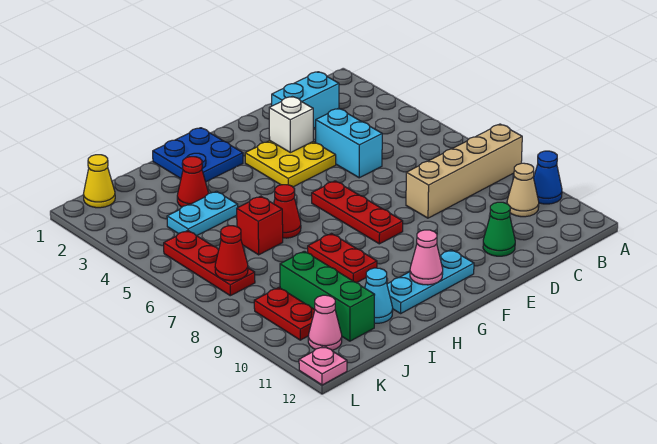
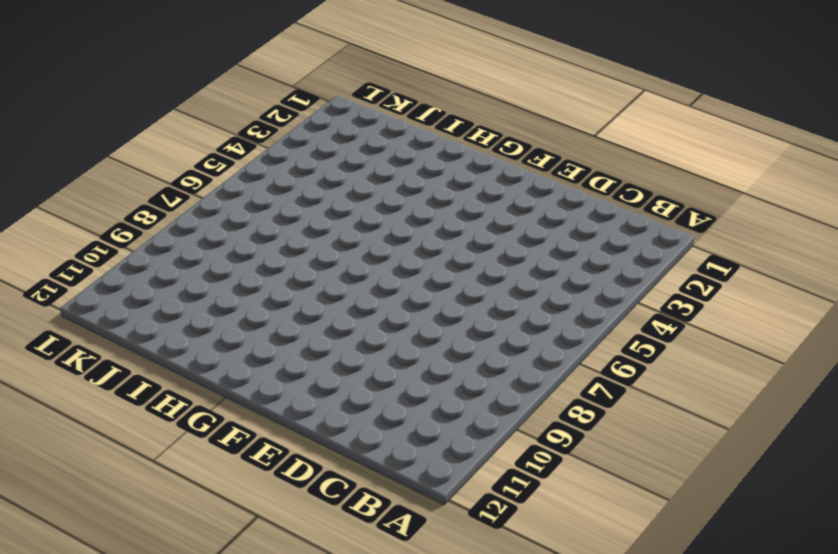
none -> tan 1x4 brick [406,124,522,218]
none -> blue 1x1 cone [534,151,562,204]
none -> tan 1x1 cone [507,163,539,217]

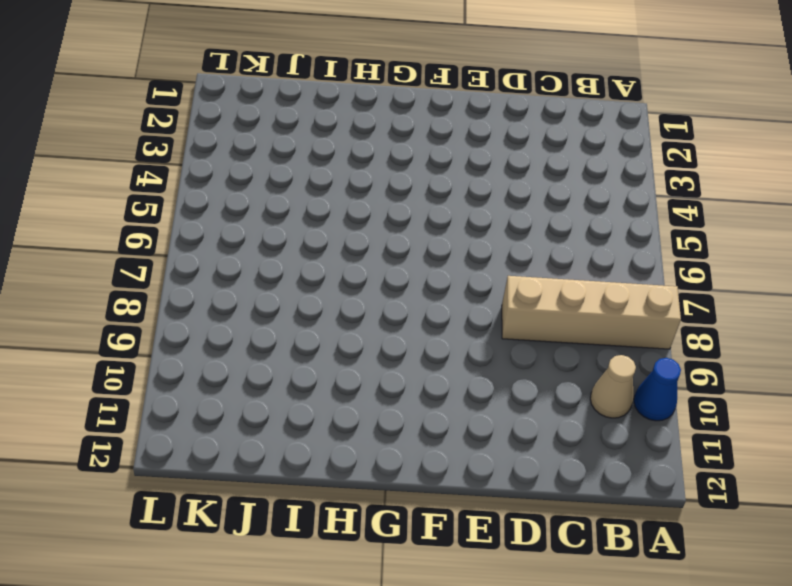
none -> cyan 1x2 brick [272,72,339,128]
none -> cyan 1x2 brick [316,108,382,178]
none -> green 1x1 cone [483,202,515,256]

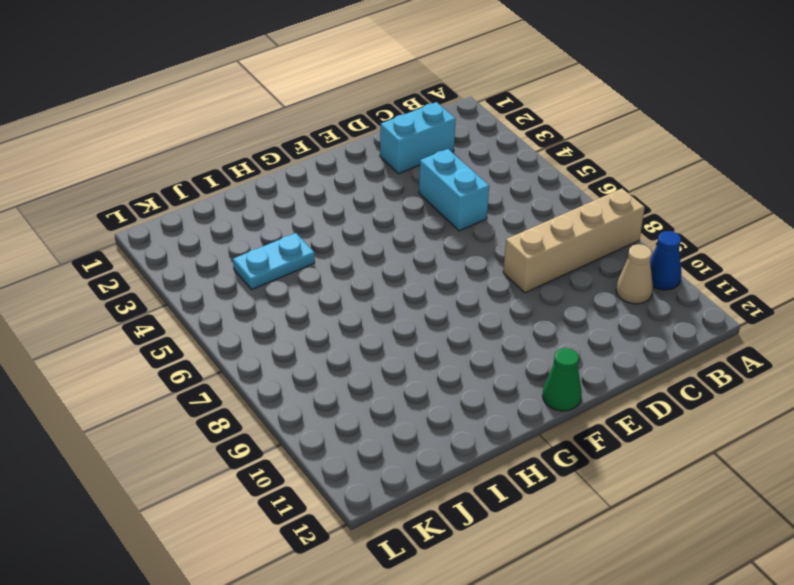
green 1x1 cone [543,348,582,411] -> green 1x1 cone moved to [483,202,515,256]
none -> yellow 2x2 plate [245,141,336,187]
none -> red 1x3 plate [312,181,403,244]
none -> cyan 1x3 plate [387,250,474,313]

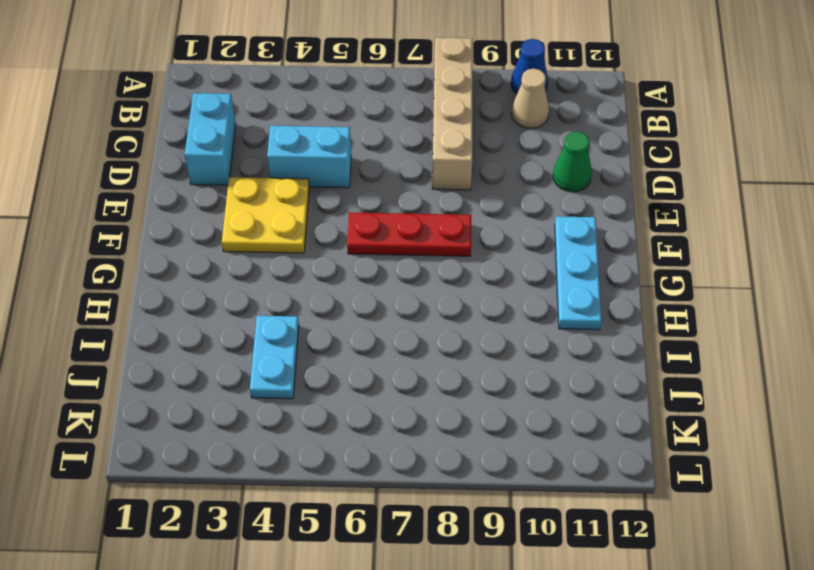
none -> blue 2x2 plate [153,128,243,182]
none -> red 1x1 cone [274,185,301,238]
none -> red 1x2 plate [308,234,377,283]

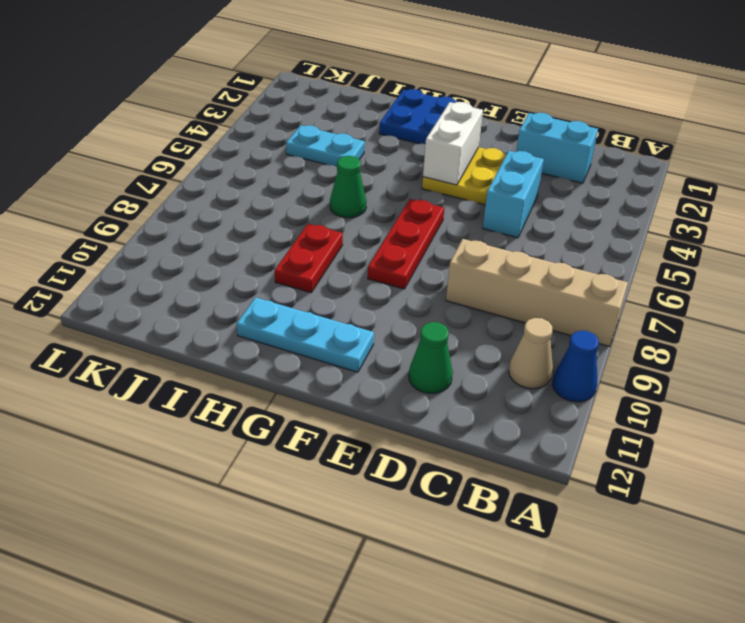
white 1x2 brick [423,102,483,185] -> none
green 1x1 cone [330,156,366,218] -> red 1x1 cone [274,185,301,238]
none -> red 1x1 cone [177,157,209,207]
none -> red 1x1 brick [237,196,283,255]
none -> cyan 1x1 cone [365,268,393,323]

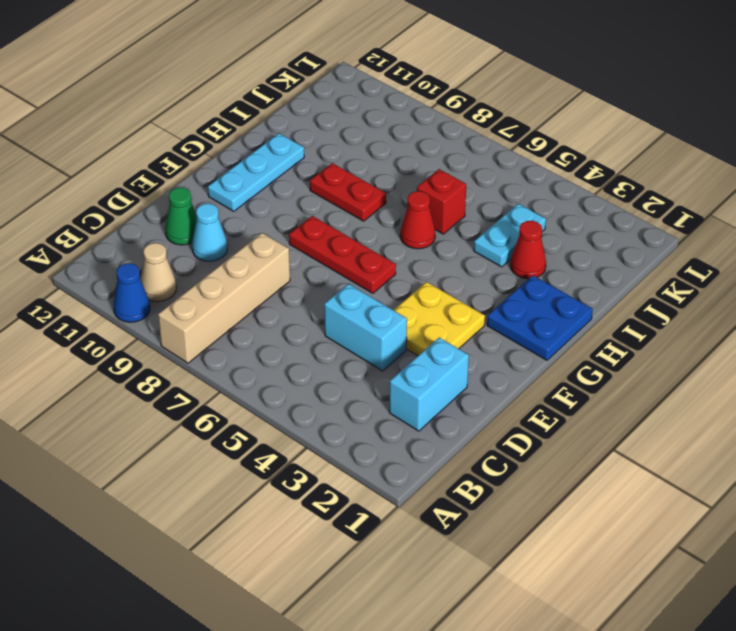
cyan 1x1 cone [192,204,227,261] -> cyan 1x1 cone moved to [365,268,393,323]
none -> green 1x3 brick [280,251,375,341]
none -> yellow 1x1 cone [83,155,115,208]
none -> red 1x3 plate [164,231,255,296]

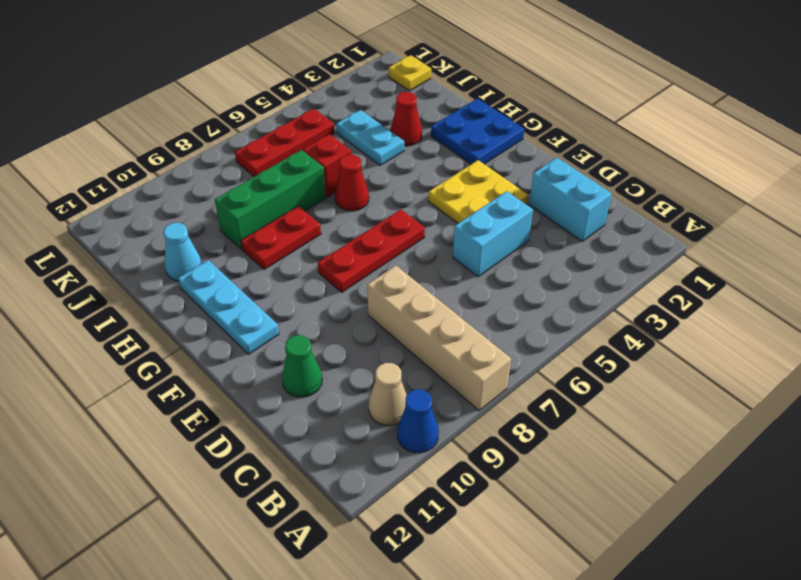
green 1x3 brick [215,150,326,249] -> green 1x3 brick moved to [280,251,375,341]
yellow 1x1 plate [389,55,431,91] -> yellow 1x1 cone [83,155,115,208]
none -> red 1x2 plate [254,288,315,340]
none -> pink 1x1 cone [308,295,342,350]
none -> pink 1x1 plate [299,346,347,385]

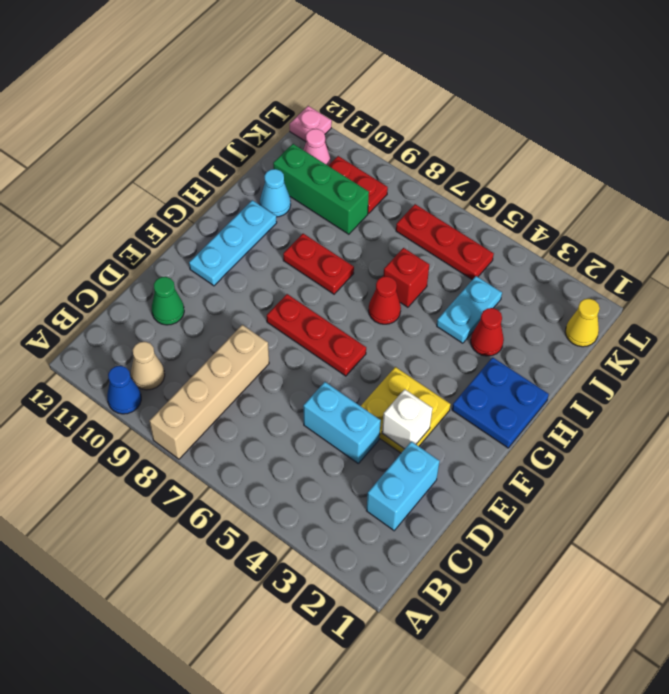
none -> pink 1x1 cone [410,230,443,285]
none -> red 1x1 cone [215,226,248,281]

